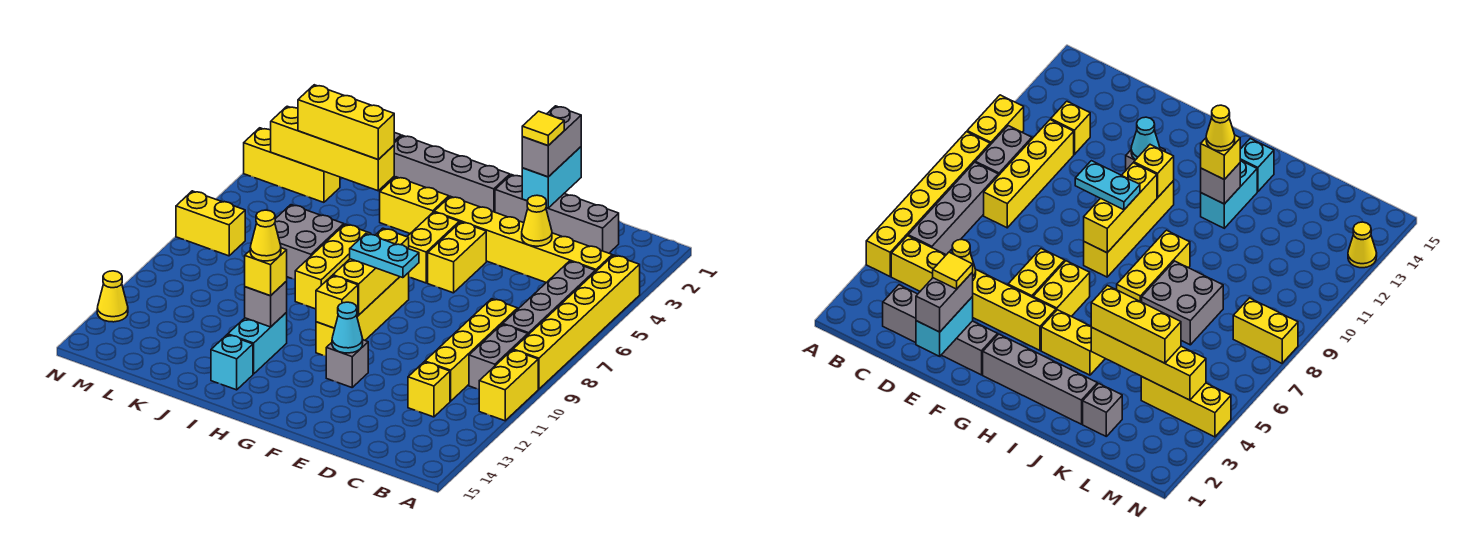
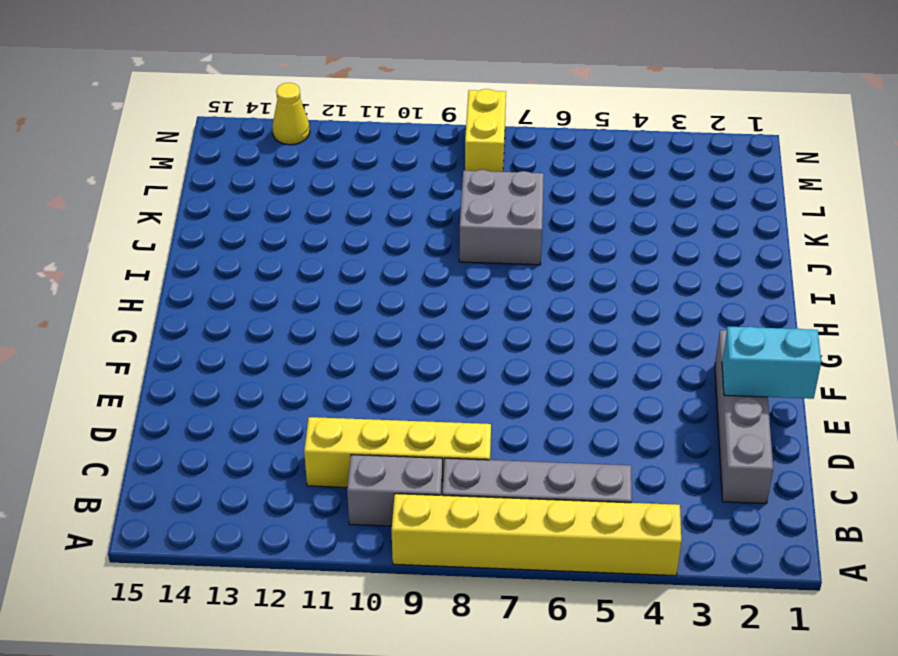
none -> yellow 1x2 brick [479,350,538,421]
none -> yellow 1x6 brick [434,196,612,283]
none -> yellow 1x1 brick [408,362,450,417]
none -> yellow 1x2 brick [428,222,486,293]

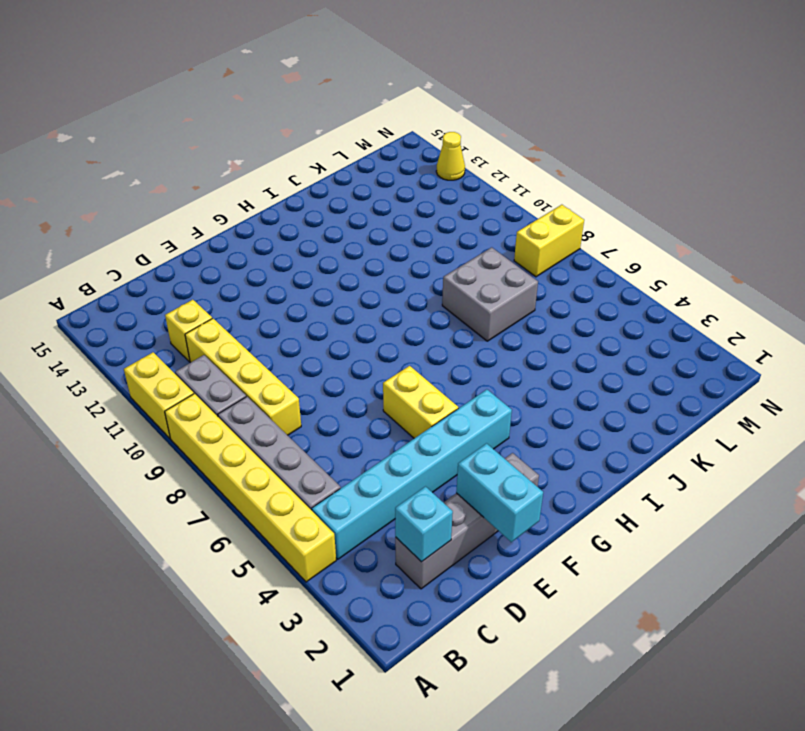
cyan 1x6 brick [312,389,512,559] -> yellow 1x6 brick [434,196,612,283]
cyan 1x1 brick [395,487,453,562] -> cyan 1x1 brick moved to [211,335,253,390]
none -> grey 1x1 brick [326,340,368,387]
none -> grey 1x4 brick [388,135,510,212]
none -> yellow 1x2 brick [407,212,459,283]
none -> yellow 1x4 brick [316,273,409,356]

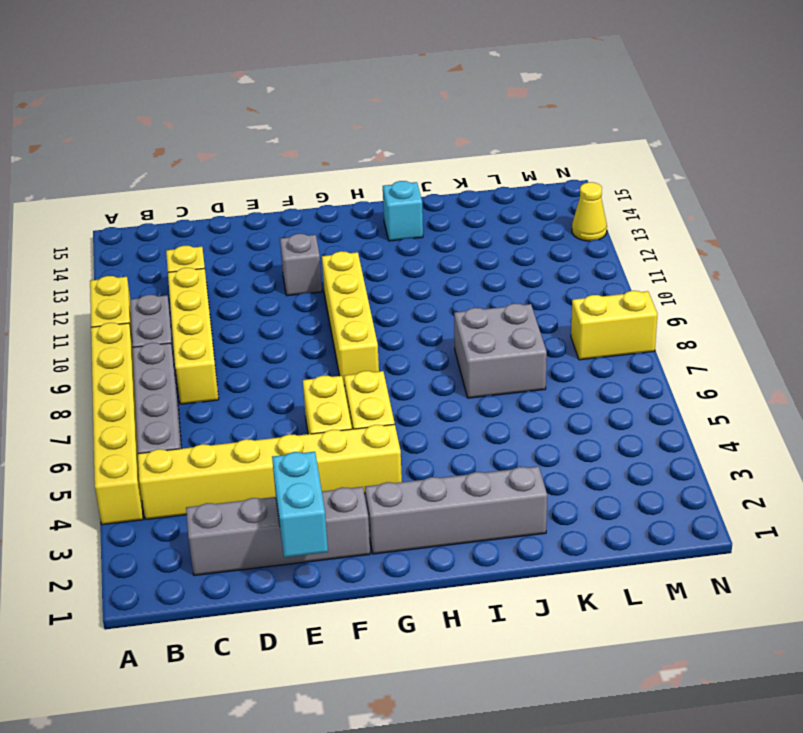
none -> yellow 1x2 brick [380,177,449,233]
none -> yellow 1x3 brick [295,224,371,309]
none -> cyan 1x2 brick [228,313,287,374]
none -> grey 1x1 brick [1083,384,1122,436]

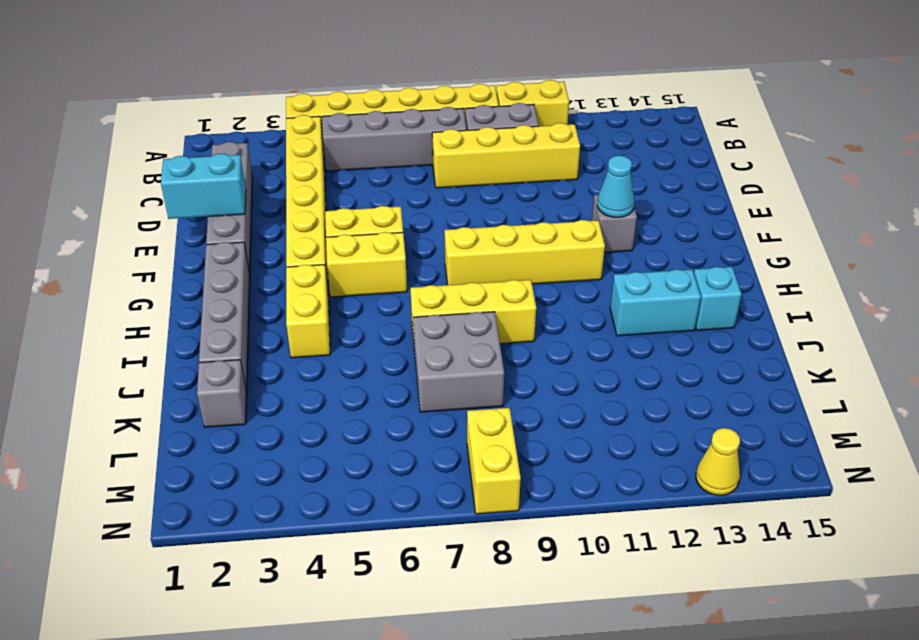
none -> yellow 1x1 brick [408,362,450,417]
none -> yellow 1x3 brick [244,128,340,202]
none -> yellow 1x1 cone [522,195,552,246]
none -> yellow 1x3 brick [333,228,409,315]

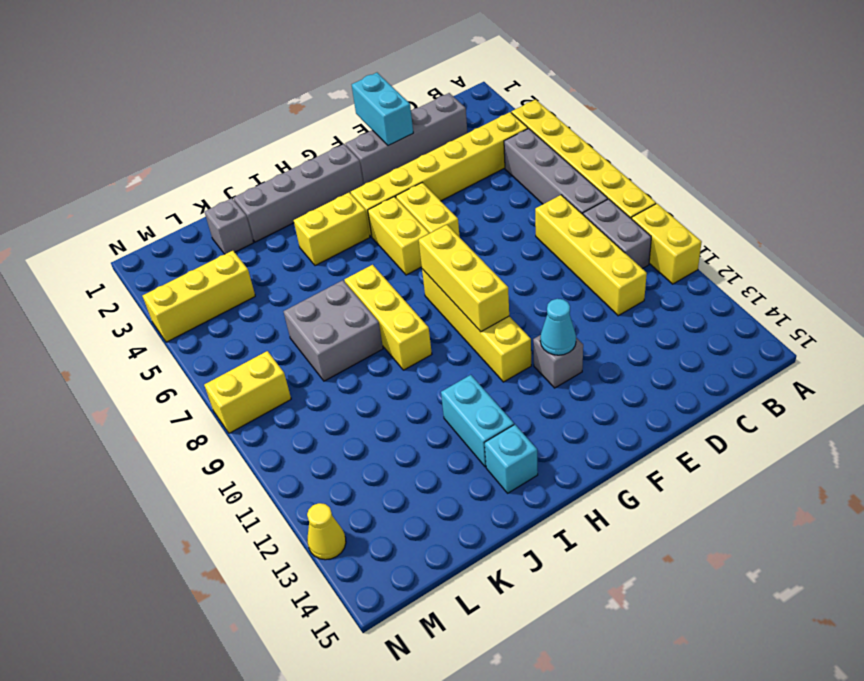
none -> yellow 1x1 brick [408,362,450,417]
none -> yellow 1x1 cone [522,195,552,246]
none -> yellow 1x1 brick [316,276,358,328]
none -> grey 1x1 brick [245,281,287,327]

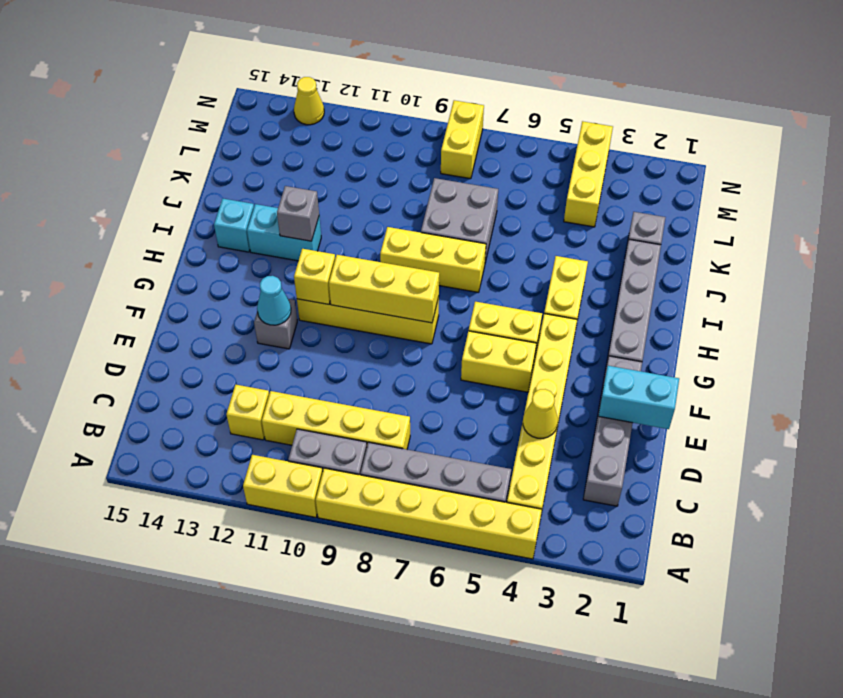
none -> yellow 1x4 brick [271,106,394,191]
none -> grey 1x2 brick [522,106,581,177]
none -> cyan 1x2 plate [350,234,419,278]
none -> yellow 1x1 brick [245,248,287,296]

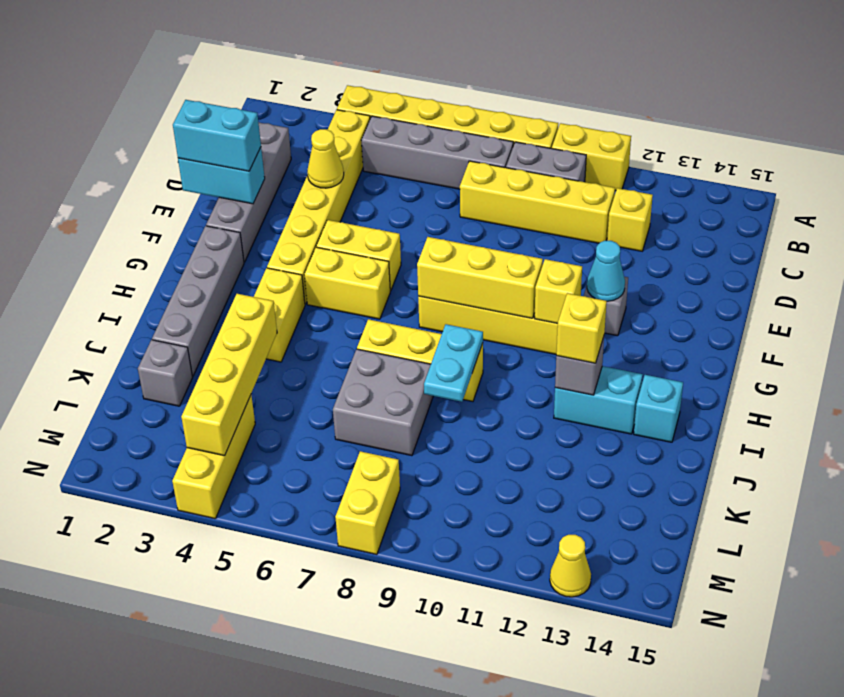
cyan 1x2 brick [173,100,261,171] -> grey 1x2 brick [522,106,581,177]
cyan 1x2 plate [424,324,483,402] -> cyan 1x2 plate moved to [350,234,419,278]
none -> yellow 1x3 brick [298,85,394,160]
none -> yellow 1x1 tile [522,111,564,146]
none -> yellow 1x1 cone [250,210,281,261]

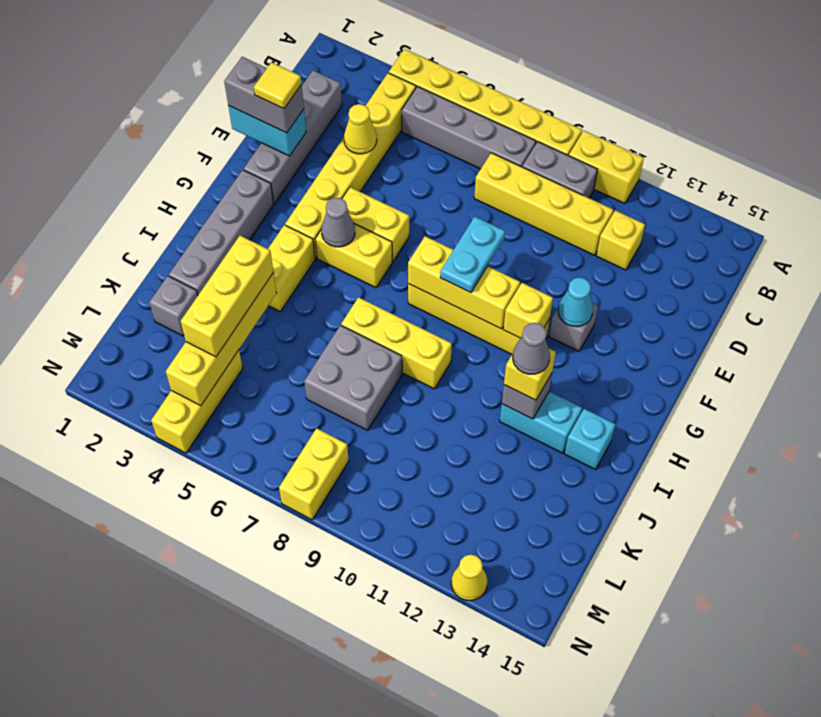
grey 1x1 cone [321,197,355,247] -> none
grey 1x1 cone [513,323,550,374] -> yellow 1x1 cone [250,210,281,261]

